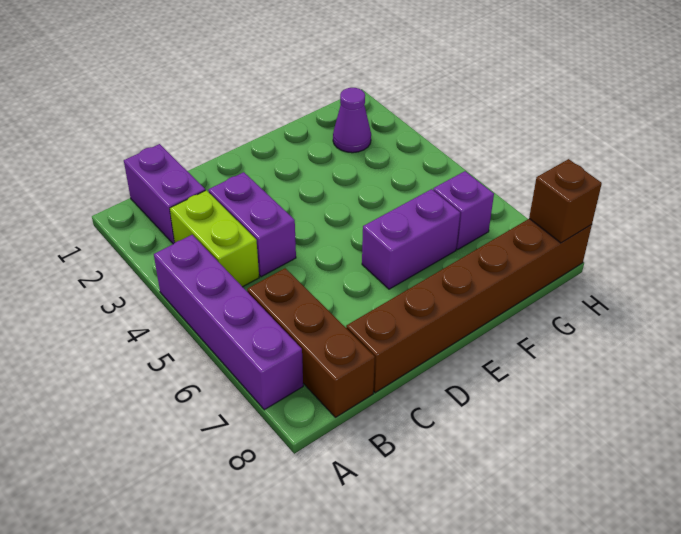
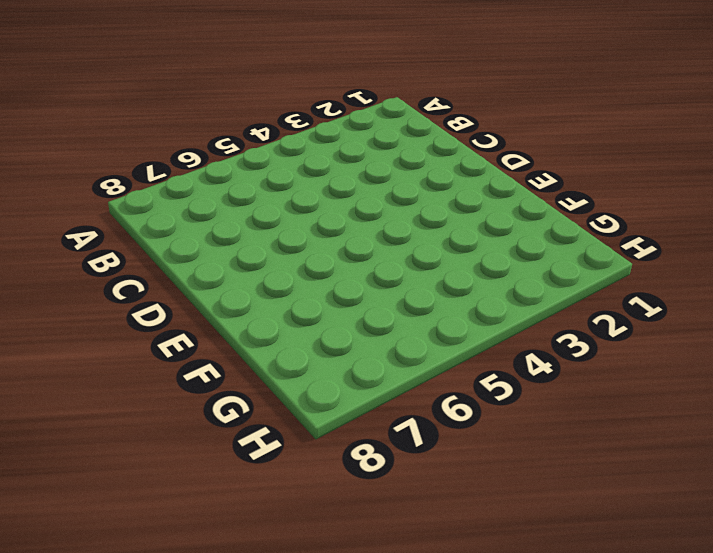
none -> purple 1x4 brick [154,235,303,410]
none -> purple 1x2 brick [124,144,205,244]

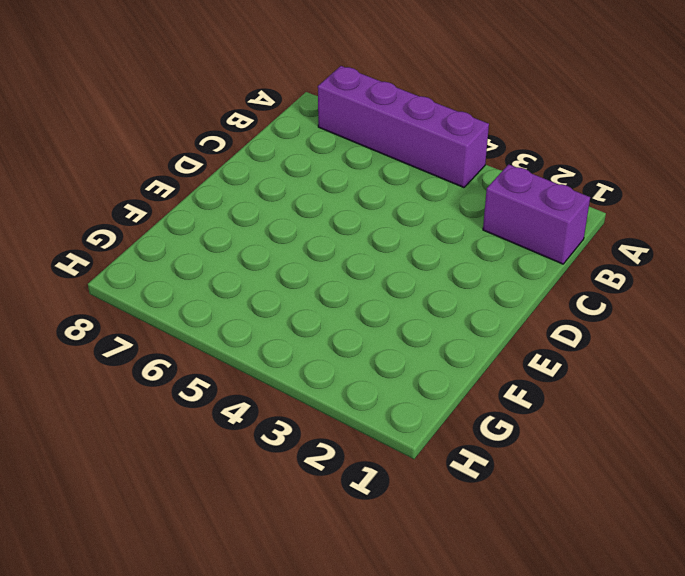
none -> lime 1x2 brick [170,190,259,287]
none -> brown 1x3 brick [247,268,375,417]

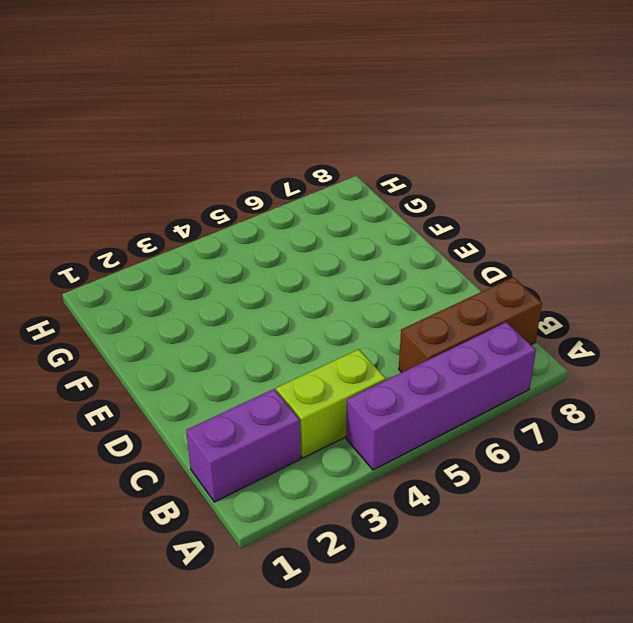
none -> purple 1x2 brick [208,172,296,277]
none -> brown 1x6 brick [346,219,592,393]

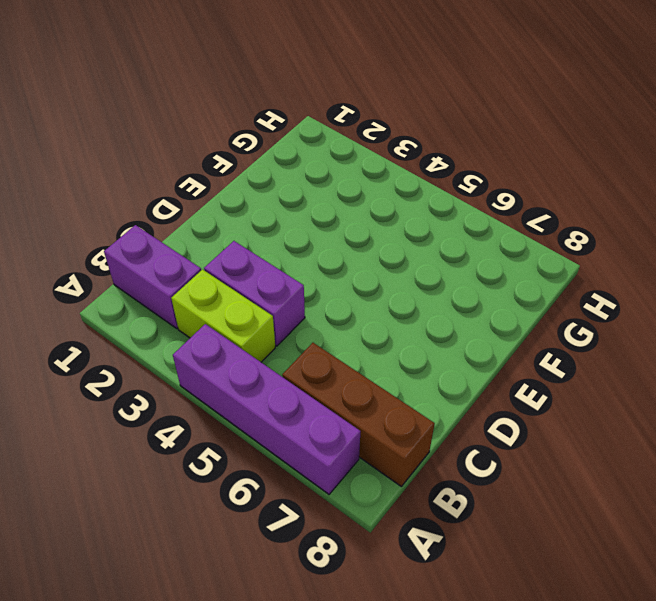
none -> brown 1x6 brick [346,219,592,393]
none -> purple 1x2 brick [362,189,460,289]

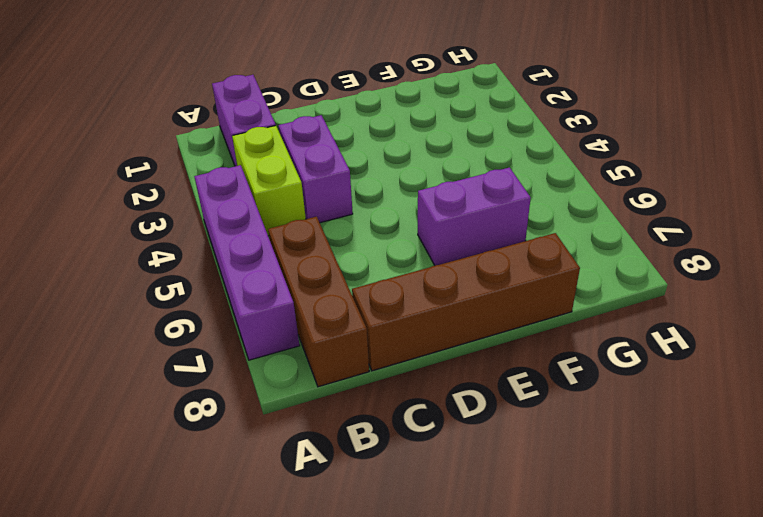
brown 1x4 brick [352,233,580,371] -> brown 1x6 brick [346,219,592,393]
none -> purple 1x1 cone [333,88,371,153]
none -> purple 1x1 brick [433,171,494,250]

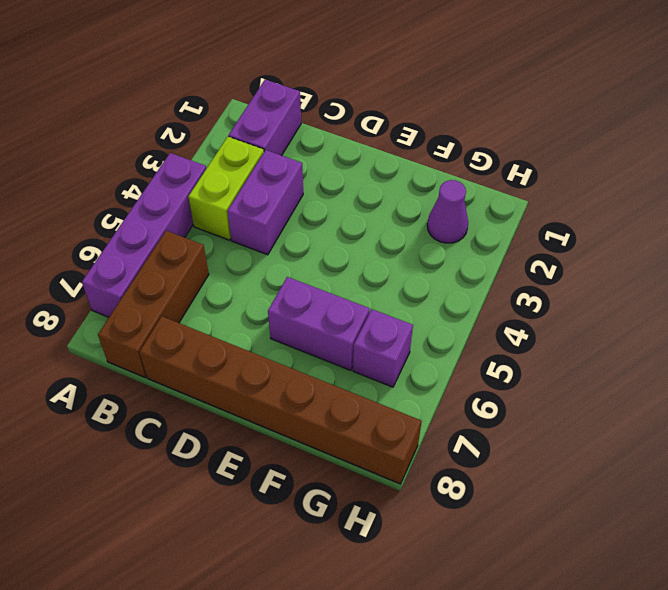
none -> brown 1x1 brick [529,159,602,243]

